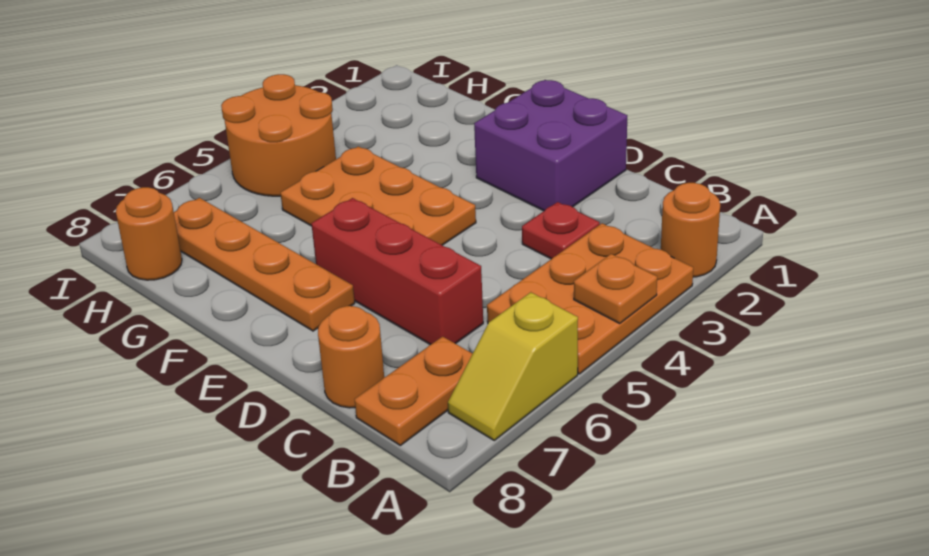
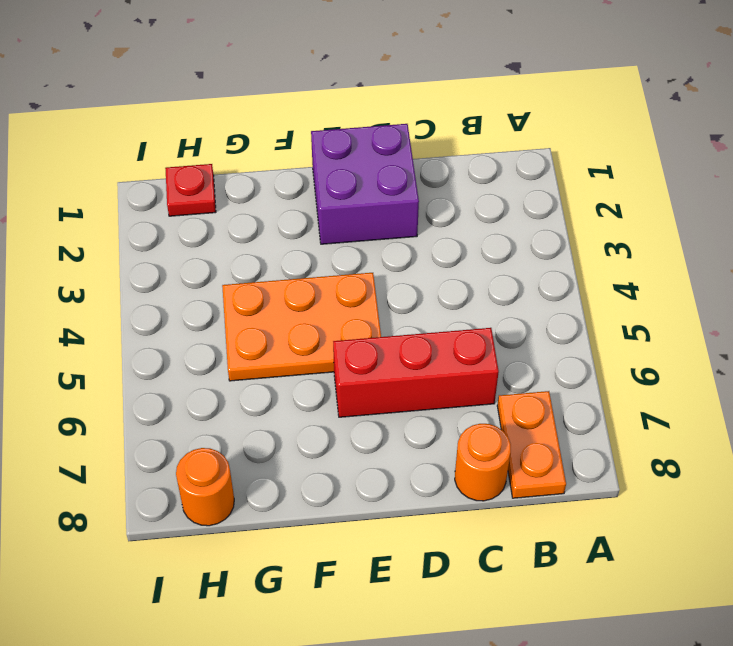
red 1x1 plate [165,164,216,216] -> red 1x1 plate moved to [522,202,600,259]
none -> orange 1x1 round brick [661,183,720,277]
none -> orange 2x3 plate [487,223,693,374]
none -> yellow 1x2 slope [448,292,578,440]

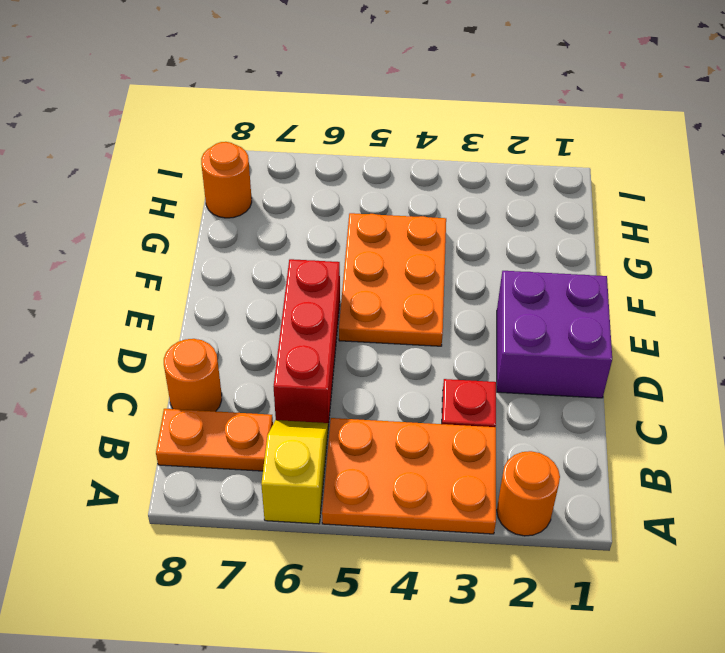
yellow 1x2 slope [261,420,328,524] -> yellow 1x2 slope turned to [448,292,578,440]
none -> orange 1x4 plate [174,198,355,331]
none -> orange 2x2 round brick [221,74,336,196]
none -> orange 1x1 plate [574,254,657,323]

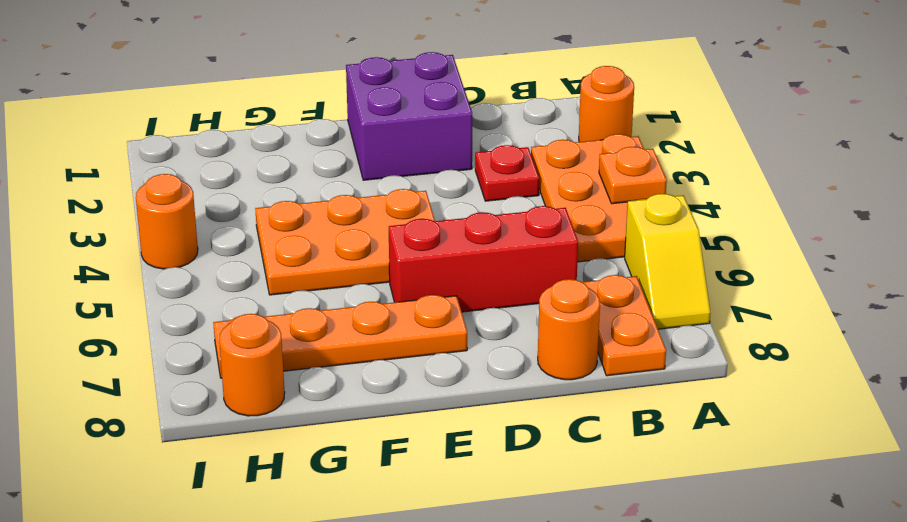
orange 1x1 round brick [136,174,198,269] -> orange 2x2 round brick [221,74,336,196]

